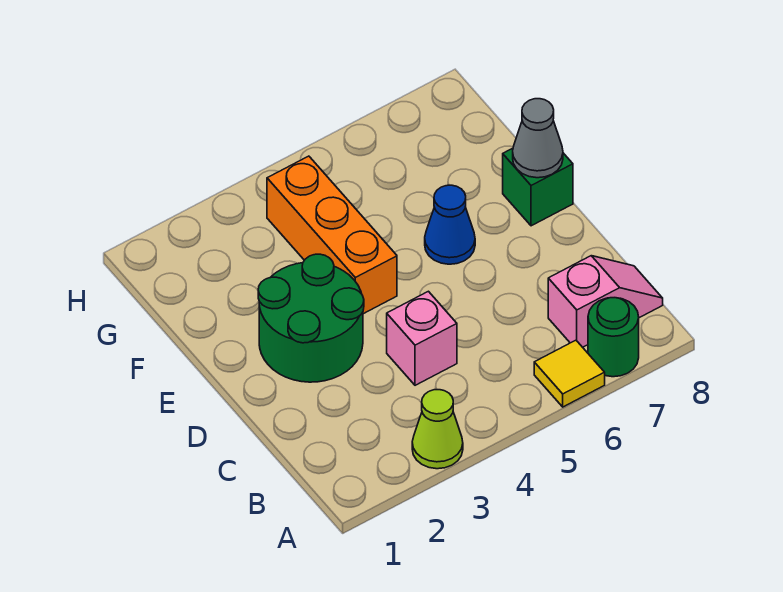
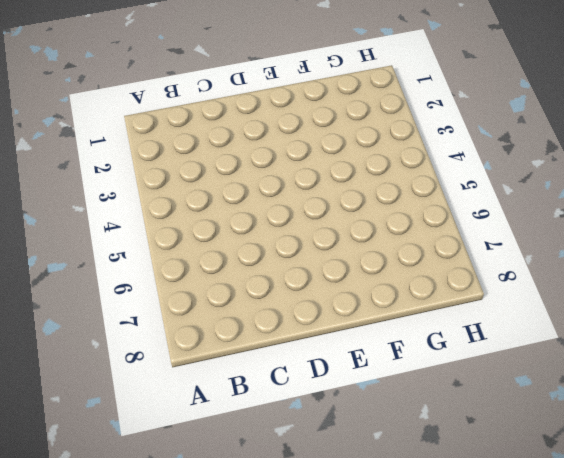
none -> lime 1x1 cone [412,390,463,469]
none -> yellow 1x1 tile [534,340,605,407]

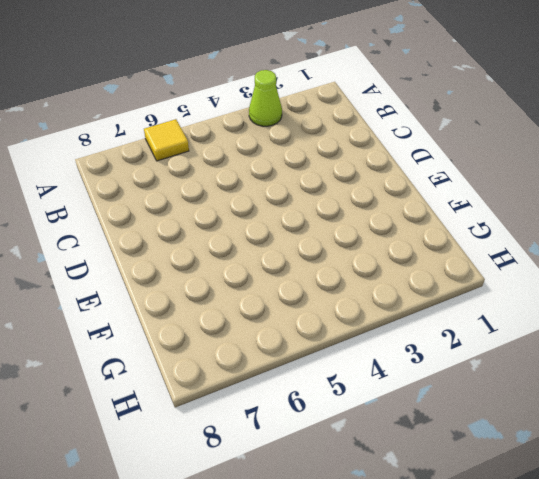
none -> green 1x1 round brick [588,298,639,377]
none -> pink 1x2 slope [548,256,663,347]

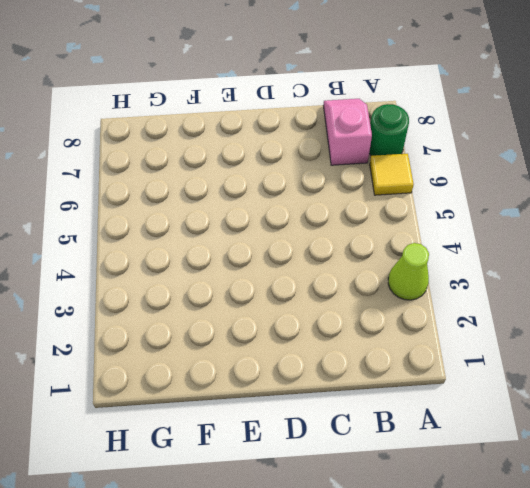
none -> pink 1x1 brick [387,291,457,385]
none -> green 2x2 round brick [258,254,364,382]

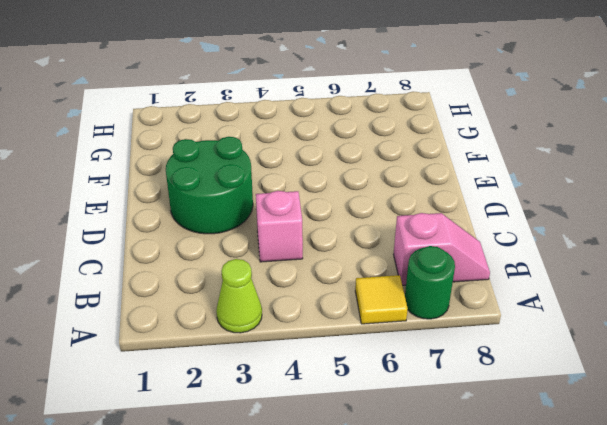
none -> orange 1x3 brick [267,156,397,314]
none -> blue 1x1 cone [425,185,475,264]

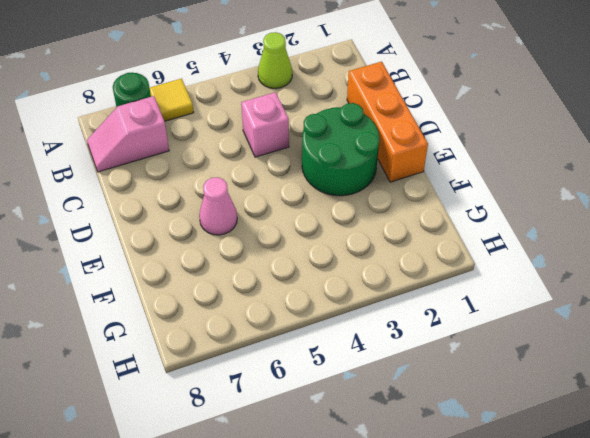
orange 1x3 brick [347,62,428,182] -> orange 1x3 brick moved to [267,156,397,314]
pink 1x1 cone [199,177,237,235] -> blue 1x1 cone [425,185,475,264]
none -> green 1x1 brick [503,148,573,226]
none -> grey 1x1 cone [513,99,563,178]

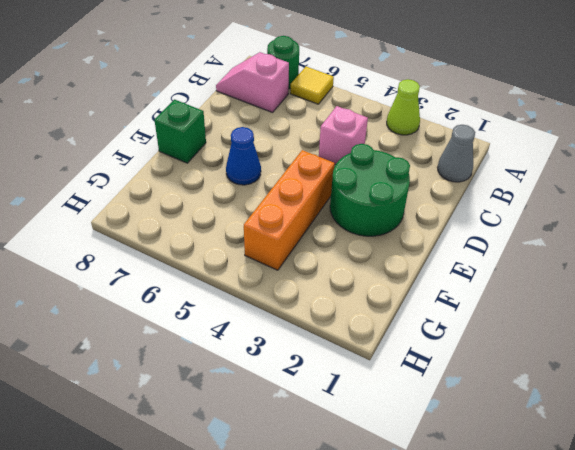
grey 1x1 cone [438,125,475,182] -> grey 1x1 cone moved to [513,99,563,178]

